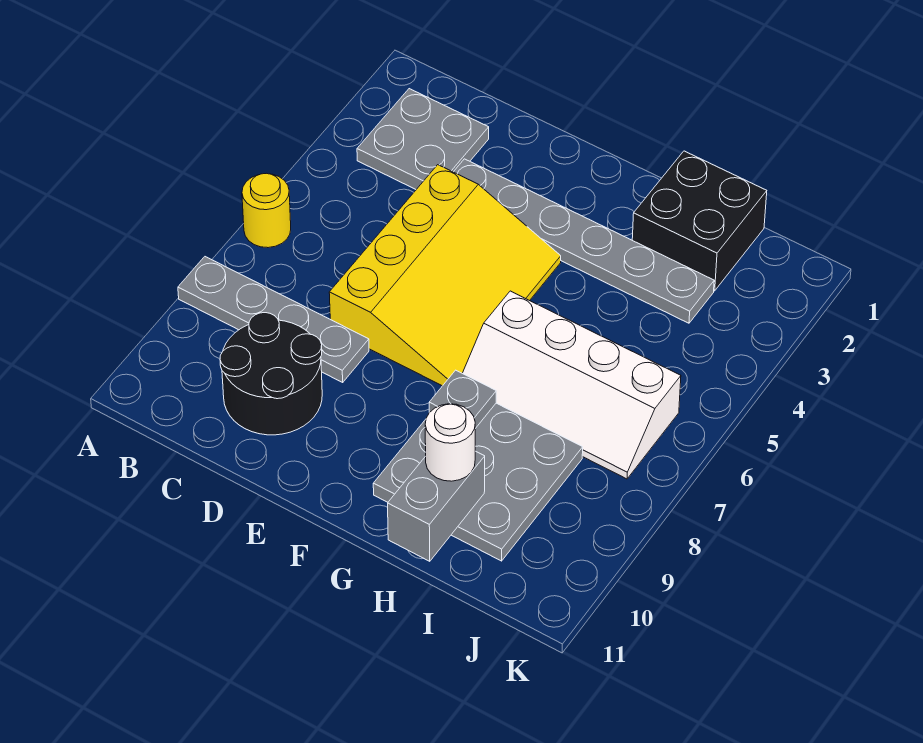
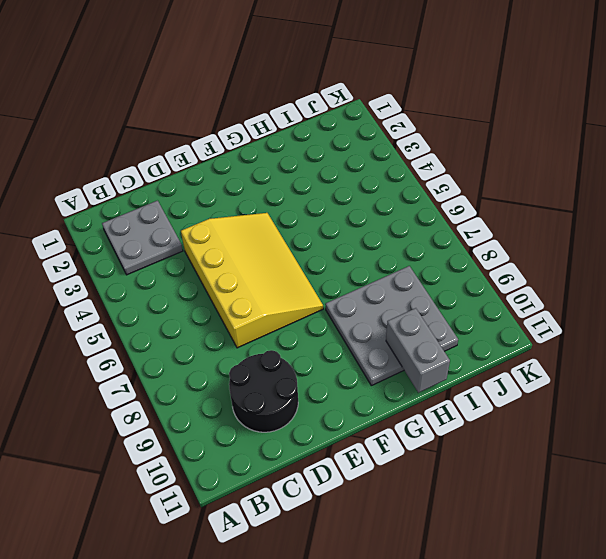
none -> yellow 1x1 round brick [242,173,291,248]
none -> grey 1x4 plate [178,257,369,382]
none -> grey 1x6 plate [454,159,714,323]

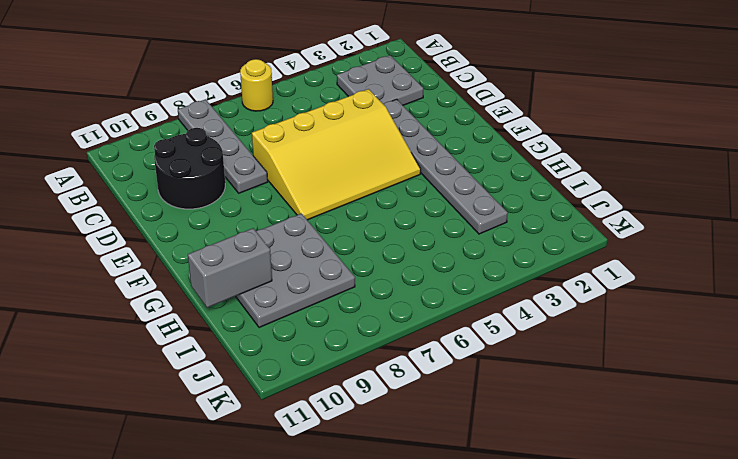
none -> white 2x4 slope [462,291,681,479]
none -> black 2x2 brick [632,151,767,291]
none -> grey 1x1 plate [429,370,496,428]

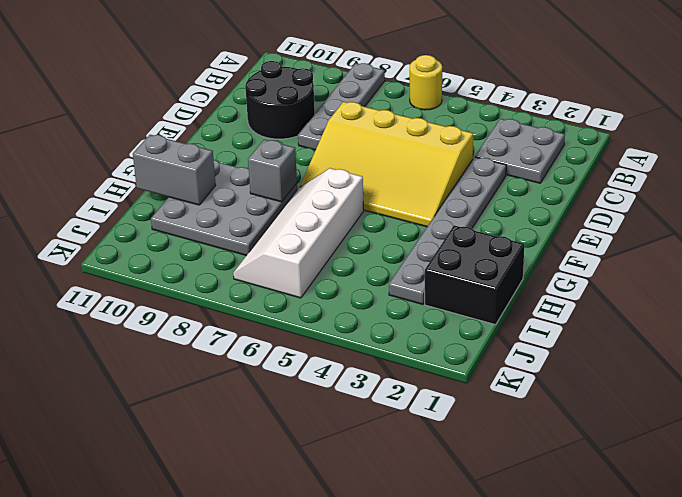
grey 1x1 brick [248,140,297,202] -> grey 1x1 plate [429,370,496,428]
none -> white 1x1 round brick [425,404,475,481]

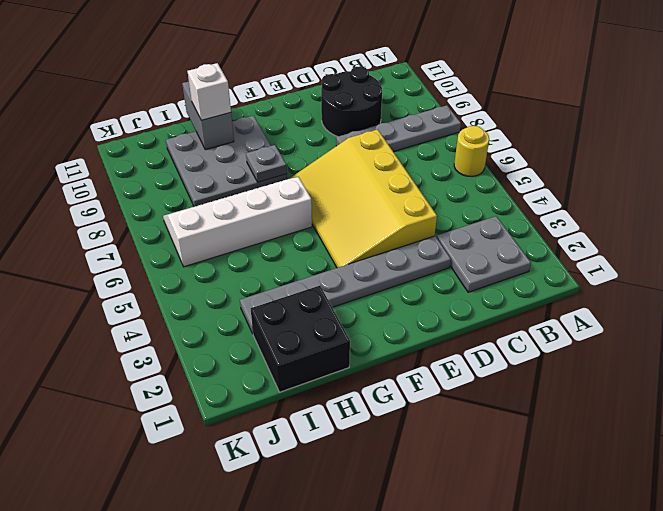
white 1x1 brick [188,63,231,120] -> white 1x1 round brick [425,404,475,481]

